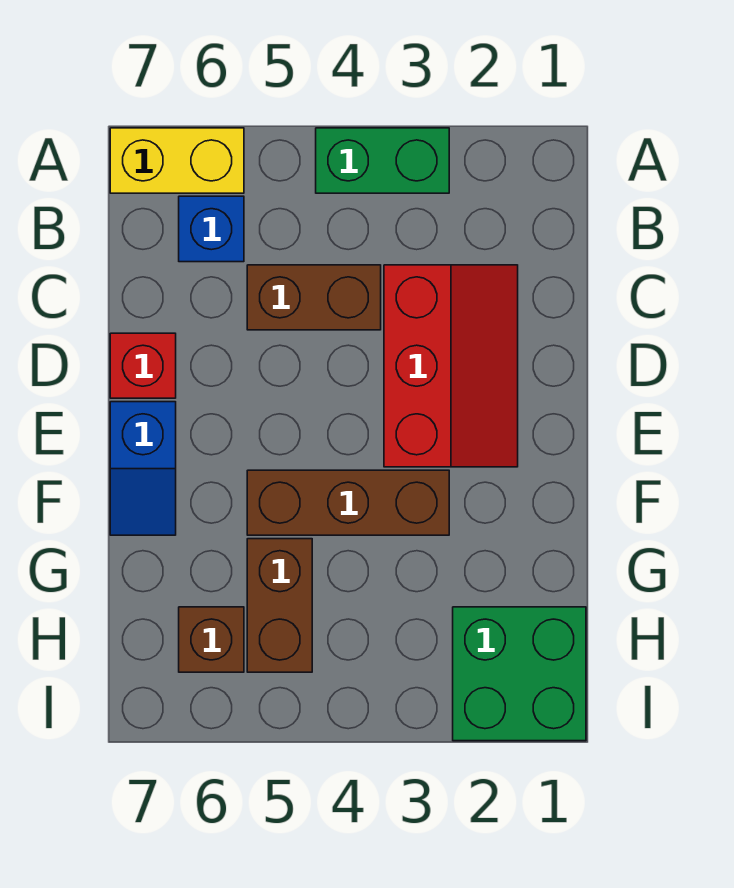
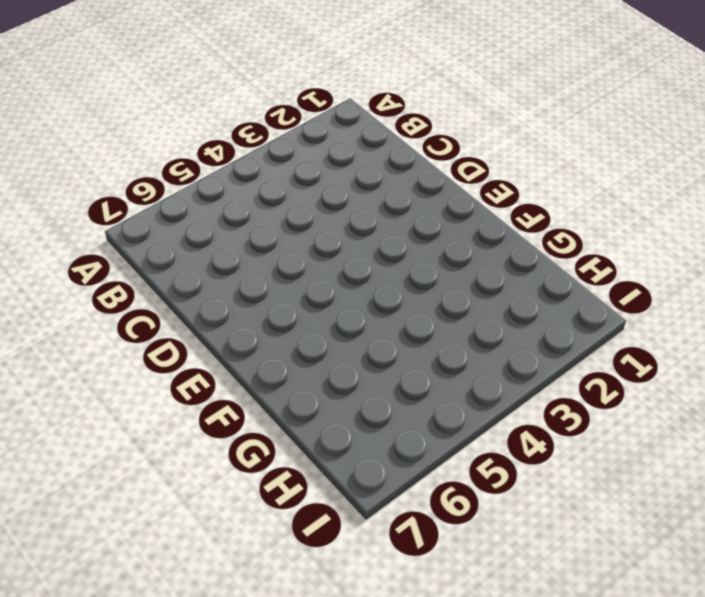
none -> green 1x2 brick [316,128,449,193]
none -> yellow 1x2 brick [110,128,244,193]

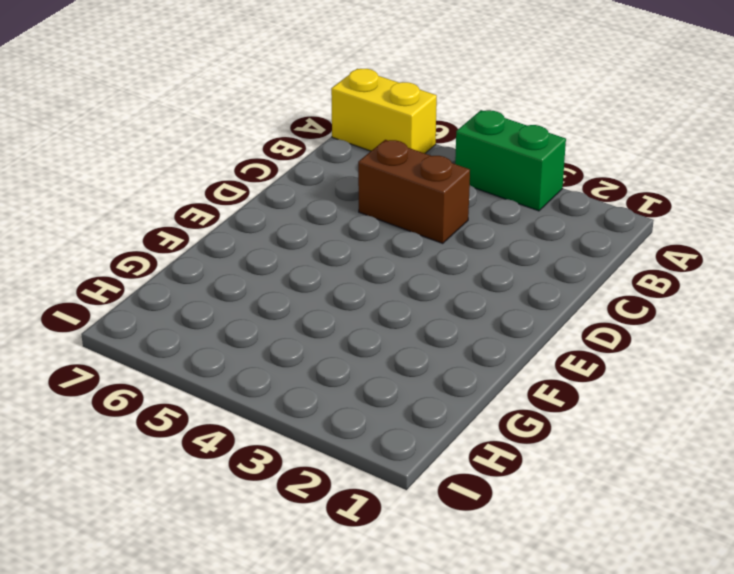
none -> blue 1x1 brick [179,196,244,262]
none -> red 2x3 slope [384,265,518,467]

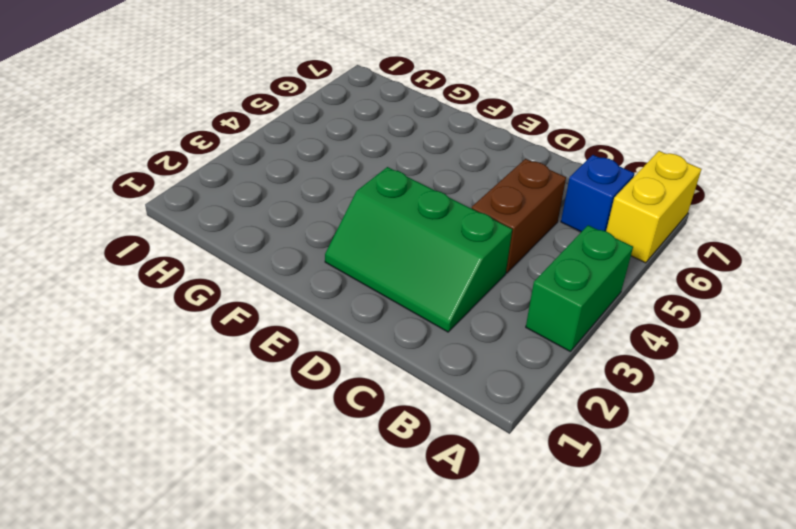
green 2x3 slope [325,167,512,332] -> red 2x3 slope [384,265,518,467]
none -> red 1x1 brick [110,333,176,398]
none -> blue 1x2 slope [110,402,176,535]

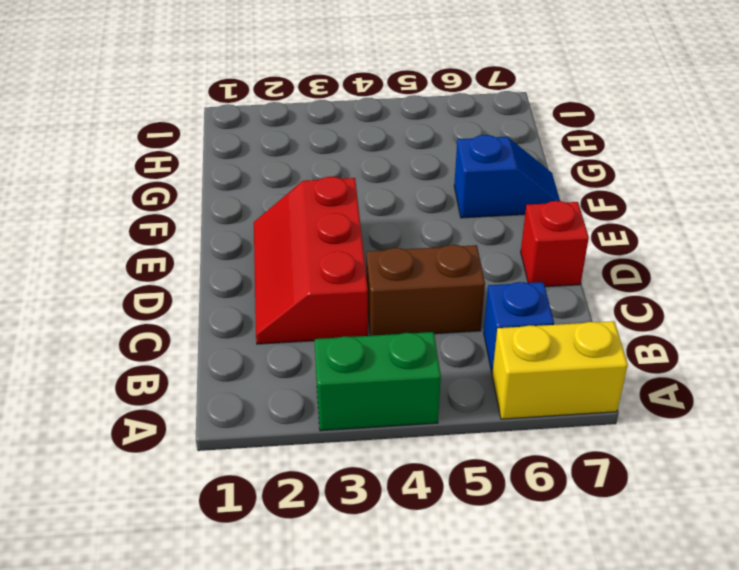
blue 1x2 slope [454,135,560,218] -> blue 1x2 slope turned to [110,402,176,535]
none -> brown 1x3 brick [247,470,449,535]
none -> brown 1x2 brick [247,539,312,672]

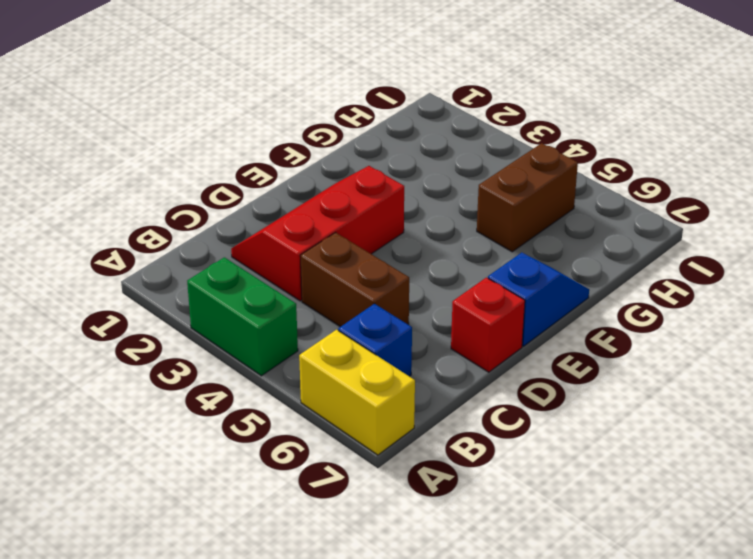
none -> brown 1x3 brick [247,470,449,535]
none -> green 2x2 brick [453,607,586,741]

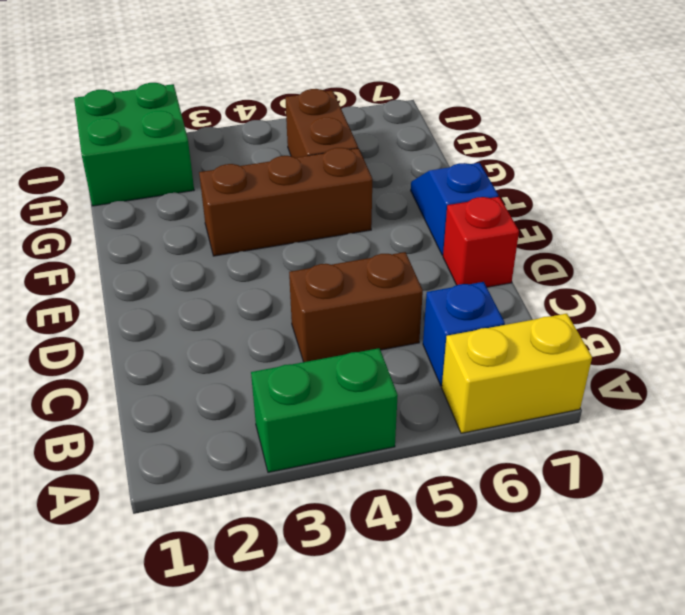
none -> red 2x3 slope [384,265,518,467]
none -> brown 1x1 brick [179,607,244,672]

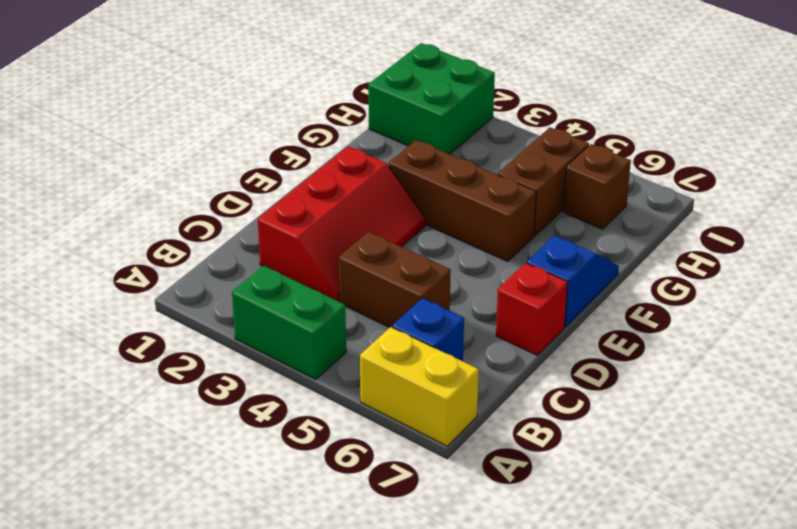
red 2x3 slope [258,147,425,302] -> red 2x3 slope turned to [384,265,518,467]

